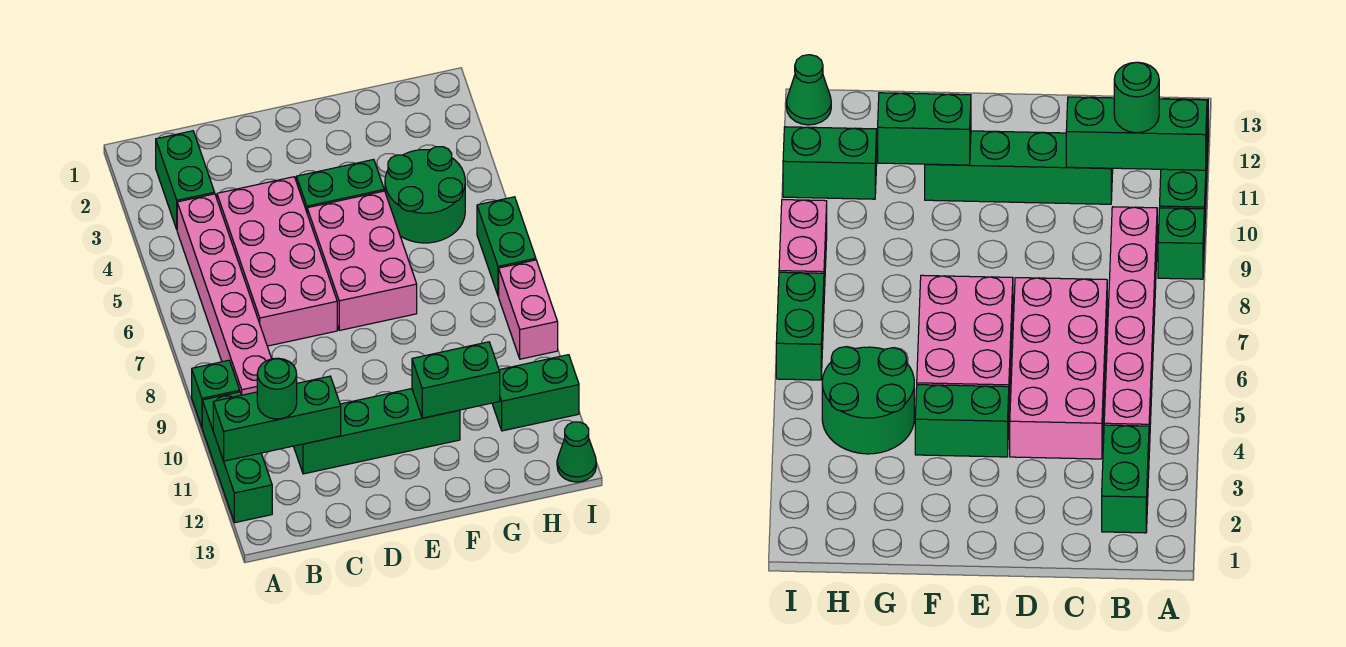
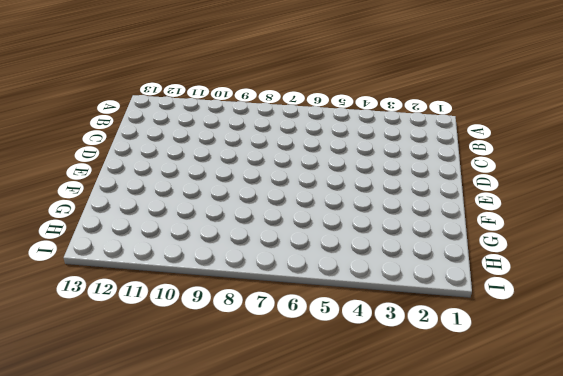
none -> green 1x1 brick [192,360,240,427]
none -> green 1x3 brick [202,392,272,523]
none -> green 1x2 brick [156,131,215,229]

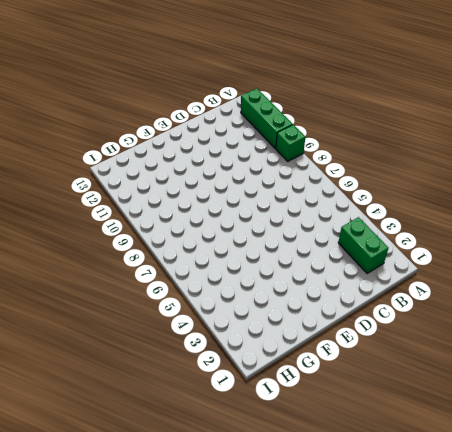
none -> pink 1x6 brick [177,194,272,395]
none -> pink 2x4 brick [217,177,337,346]
none -> green 1x4 brick [294,389,460,474]

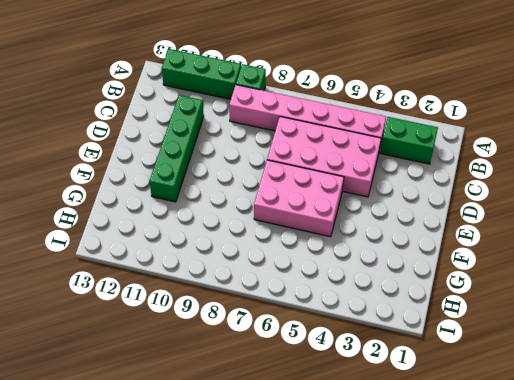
none -> green 1x2 brick [296,160,384,211]
none -> green 2x2 round brick [385,147,465,243]
none -> green 1x2 brick [492,355,579,431]

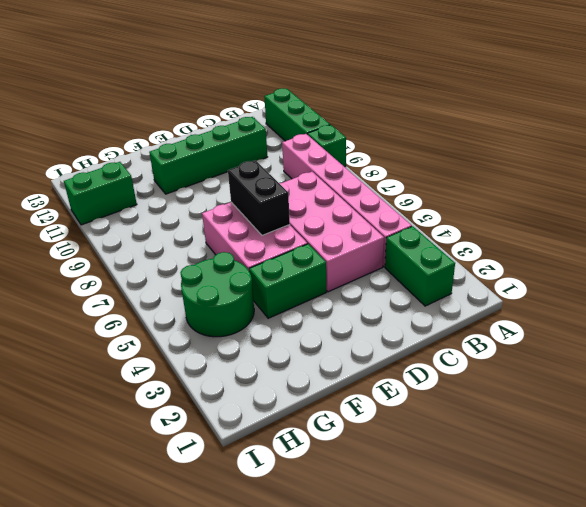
black 1x2 brick [228,160,290,235] -> none
none -> green 1x2 brick [477,197,536,296]
none -> pink 1x2 brick [499,260,558,359]
none -> green 1x1 cone [557,422,596,482]

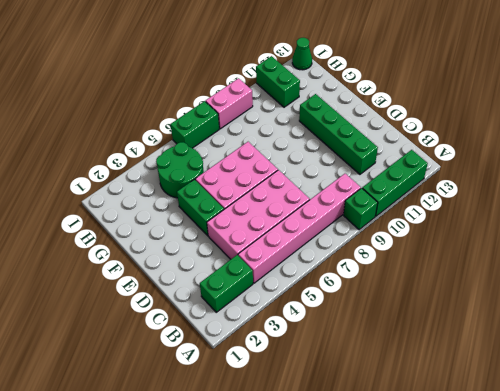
none -> green 1x3 brick [213,376,341,461]
none -> green 1x2 brick [412,342,500,418]
none -> green 1x1 round brick [257,358,297,419]

